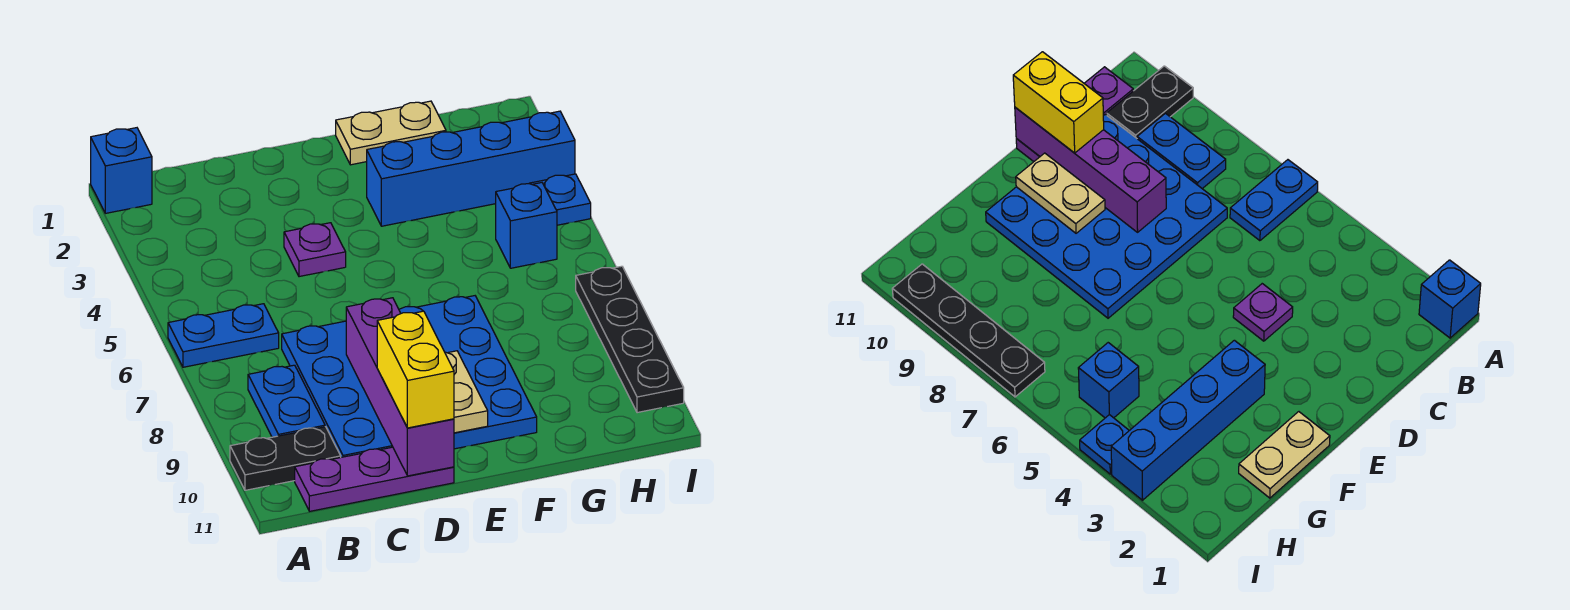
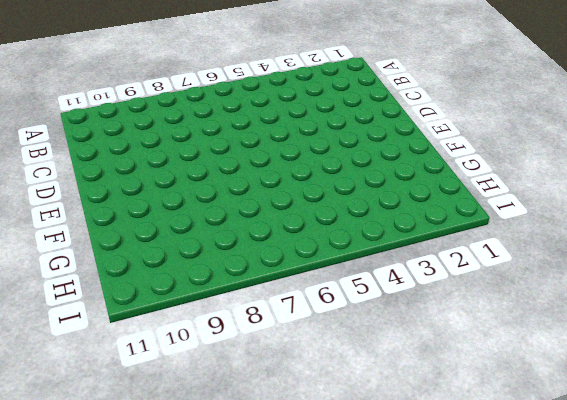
none -> blue 1x1 brick [91,128,152,213]
none -> blue 1x2 plate [168,304,279,367]
none -> black 1x2 plate [230,427,341,490]

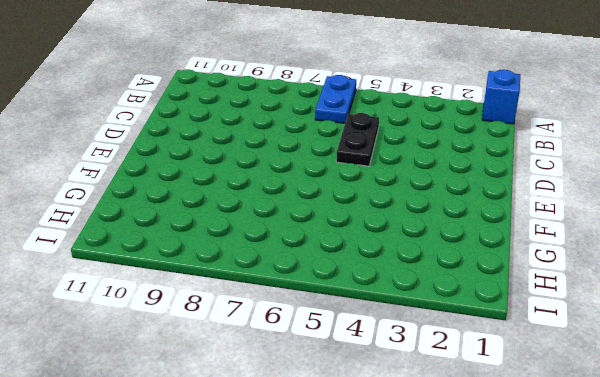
black 1x2 plate [336,113,379,166] -> black 1x2 plate moved to [230,427,341,490]
none -> blue 1x2 plate [248,365,325,437]
none -> purple 1x3 plate [295,447,454,511]
none -> blue 4x4 plate [282,296,537,457]

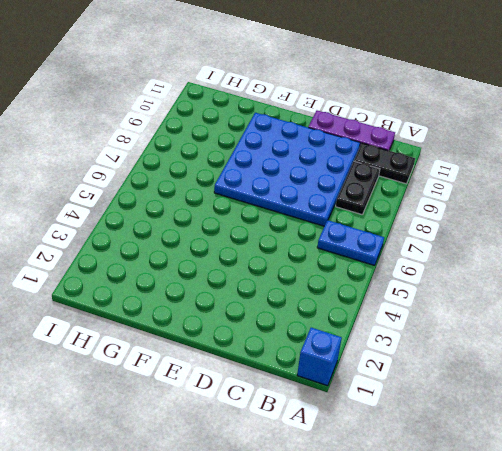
black 1x2 plate [336,161,380,215] -> blue 1x2 plate [248,365,325,437]
none -> purple 1x1 plate [284,223,346,277]
none -> tan 1x2 plate [336,101,446,165]
none -> blue 1x4 brick [367,111,575,226]

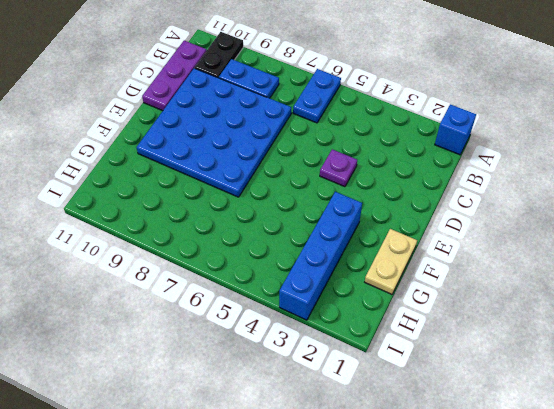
none -> blue 1x1 brick [496,183,557,268]
none -> blue 1x1 plate [529,174,591,225]
none -> black 1x4 plate [576,266,684,413]

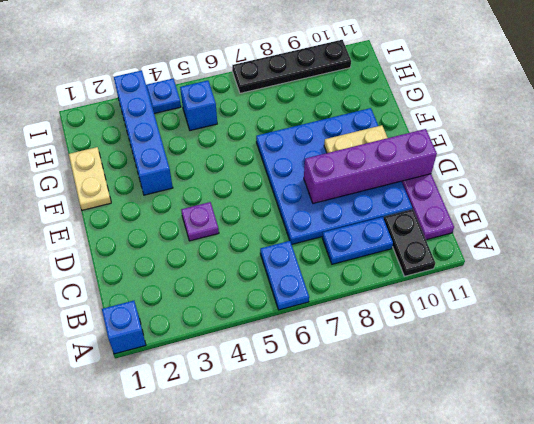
none -> yellow 1x2 brick [377,311,454,428]

